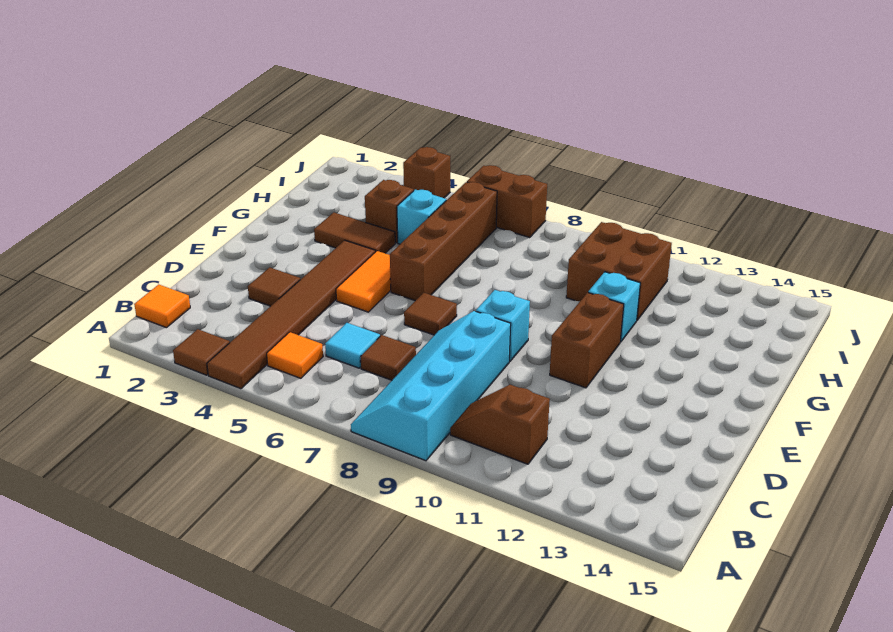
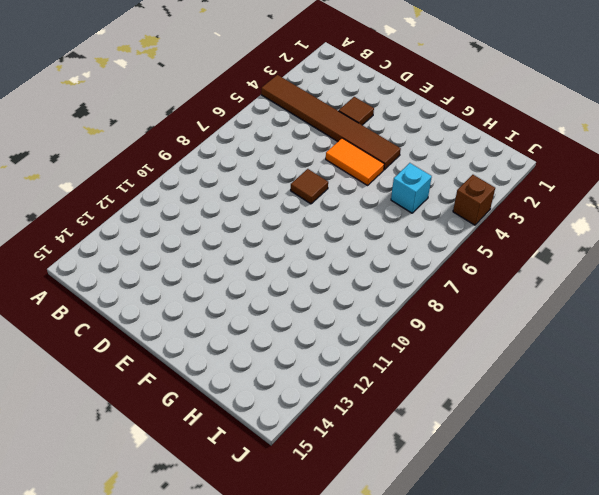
none -> brown 1x1 tile [173,329,230,375]
none -> cyan 2x4 slope [351,311,511,461]
none -> orange 1x1 tile [134,285,190,328]

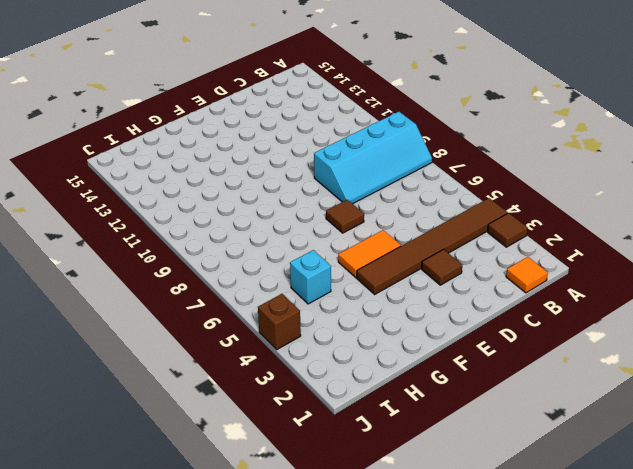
none -> orange 1x1 tile [267,332,323,378]
none -> brown 1x2 slope [450,385,550,464]
none -> cyan 1x1 tile [325,323,380,368]

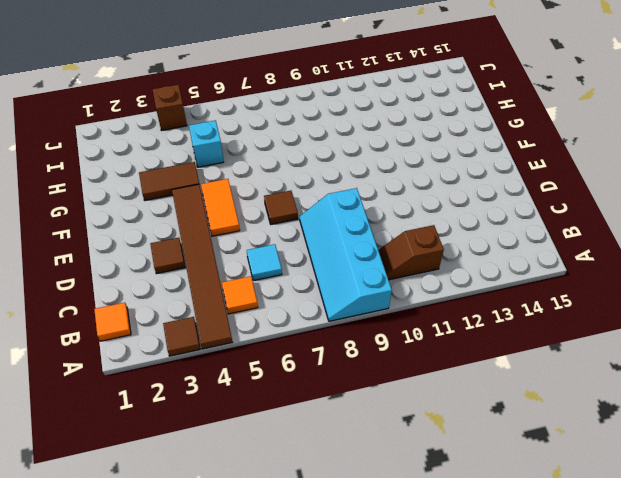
none -> brown 1x1 tile [361,335,416,380]
none -> cyan 1x1 brick [476,290,530,361]
none -> brown 1x2 brick [550,293,624,388]

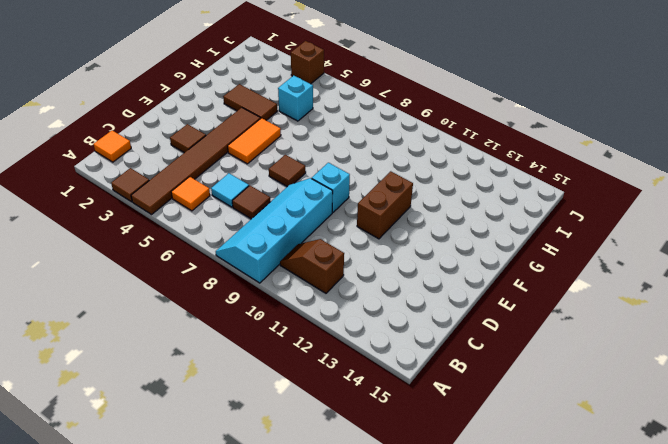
none -> brown 1x4 brick [390,182,497,301]
none -> cyan 1x1 brick [588,272,640,342]
none -> brown 1x1 brick [365,180,414,243]

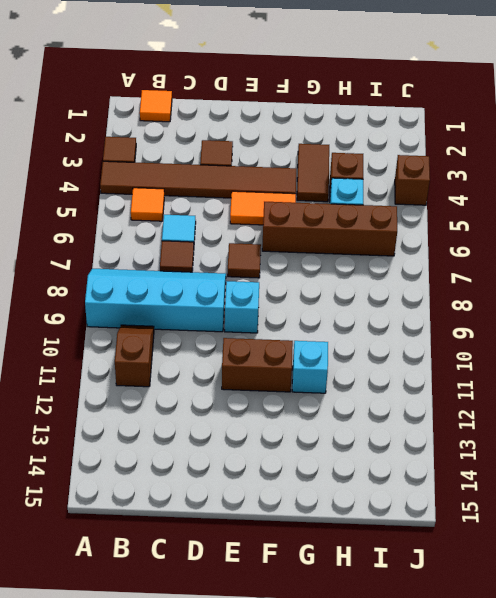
none -> brown 2x2 brick [566,222,672,320]
none -> brown 1x2 brick [467,165,547,238]

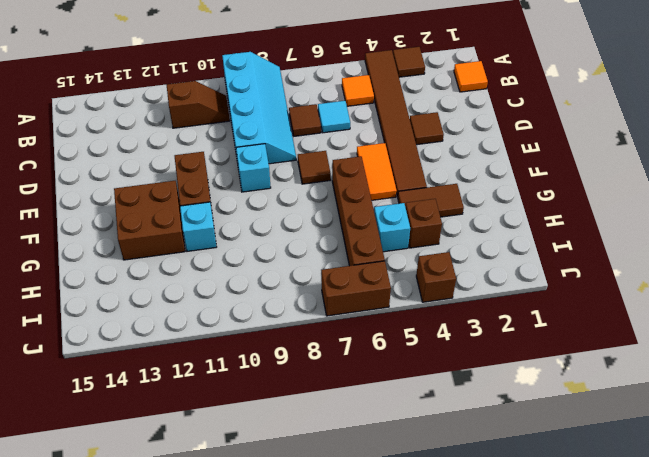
brown 2x2 brick [114,181,185,260] -> brown 2x2 brick moved to [566,222,672,320]

